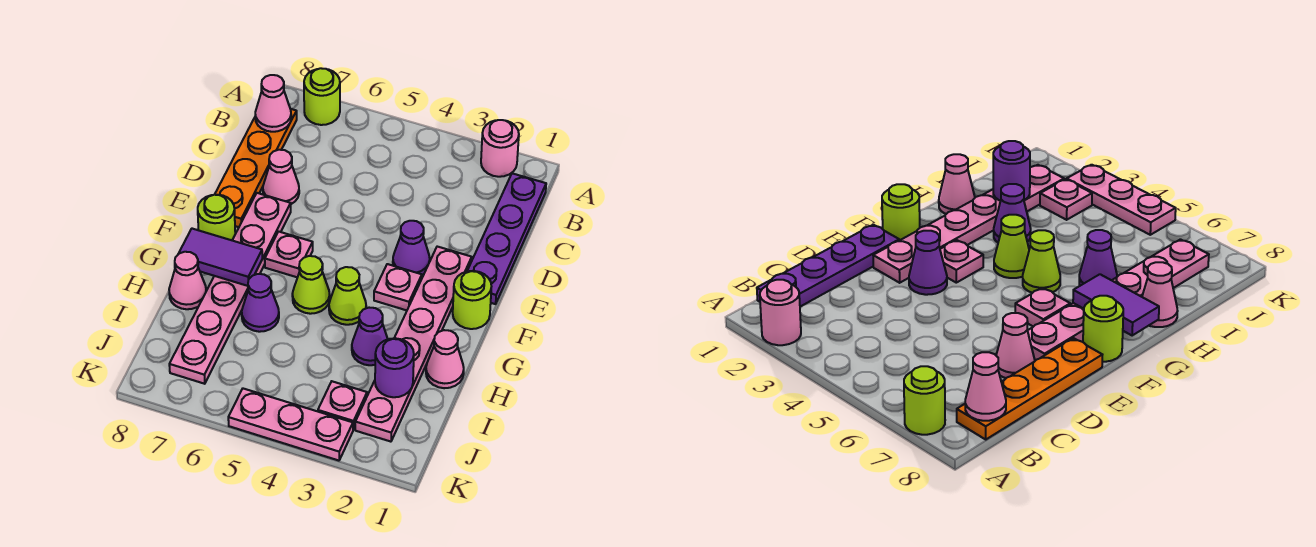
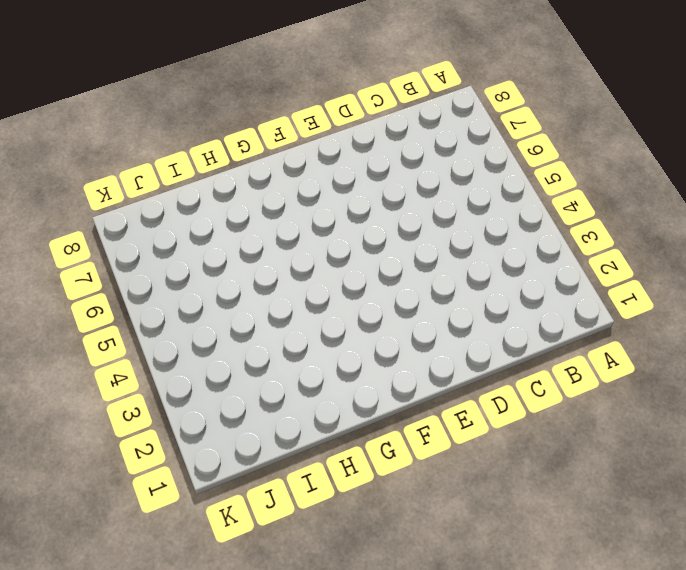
none -> pink 1x1 round brick [481,120,519,177]
none -> lime 1x1 round brick [304,68,340,125]
none -> purple 1x4 plate [467,173,546,304]

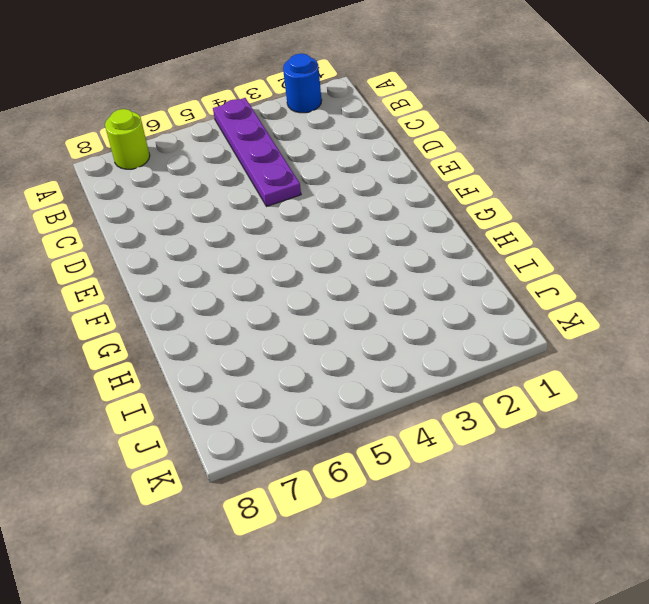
blue 1x1 round brick [283,54,322,113] -> pink 1x1 round brick [481,120,519,177]
purple 1x4 plate [213,98,301,206] -> purple 1x4 plate moved to [467,173,546,304]
none -> orange 1x4 plate [215,109,297,227]
none -> pink 1x1 cone [263,150,299,204]
none -> pink 1x6 plate [355,247,472,442]

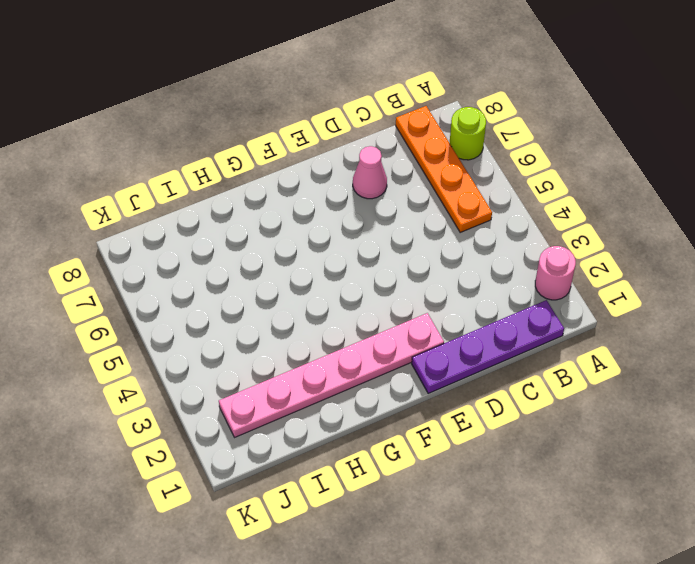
orange 1x4 plate [396,106,492,232] -> orange 1x4 plate turned to [215,109,297,227]
none -> purple 1x1 cone [393,221,430,275]
none -> pink 1x6 plate [169,193,291,384]
none -> lime 1x1 round brick [453,271,492,329]

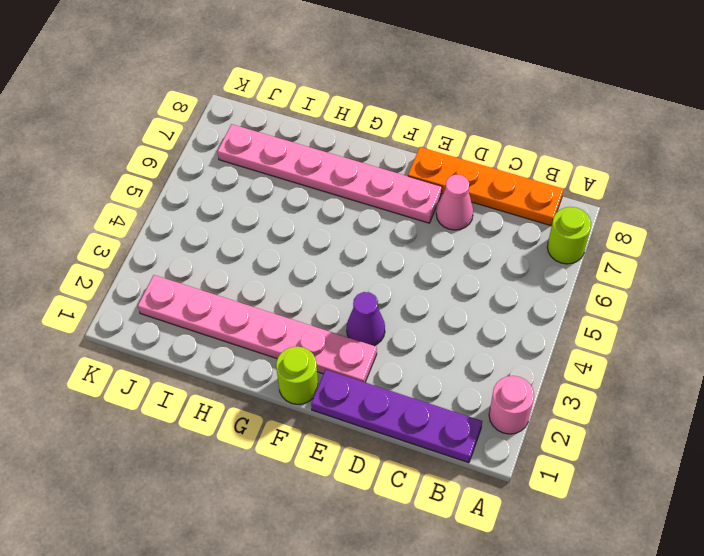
none -> pink 1x1 plate [374,264,422,310]
none -> pink 1x1 plate [265,232,313,277]
none -> lime 1x1 round brick [198,195,235,240]

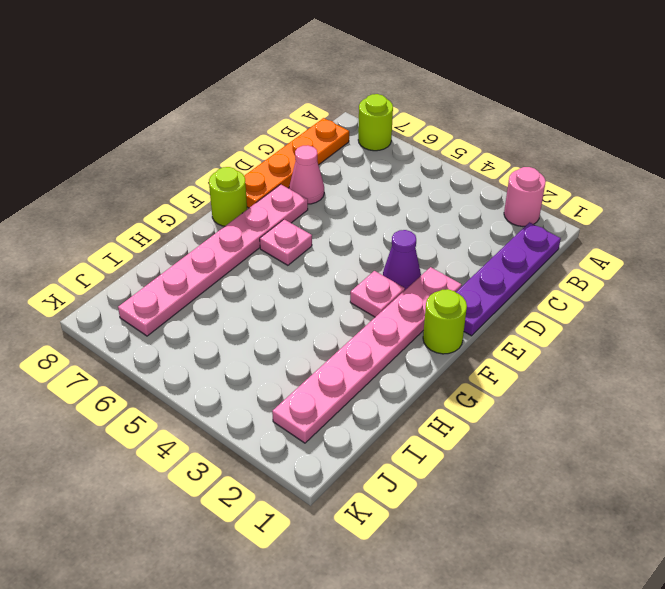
none -> lime 1x1 cone [329,267,366,325]
none -> lime 1x1 cone [292,256,330,314]
none -> pink 1x1 cone [426,330,464,388]

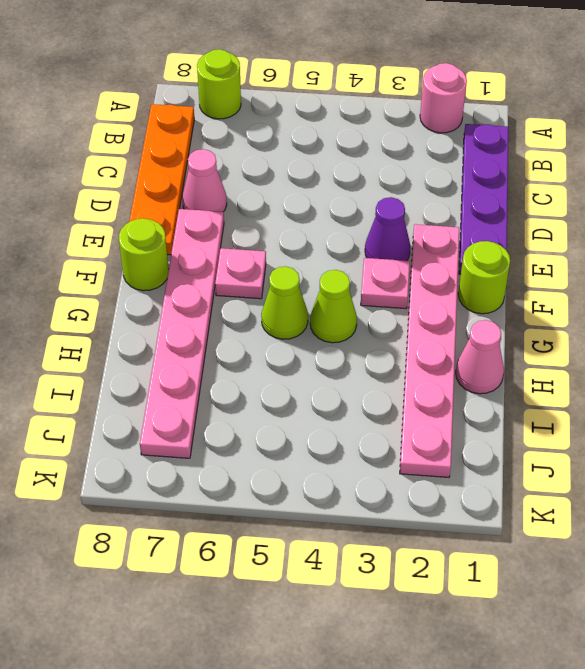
none -> purple 1x1 cone [352,308,388,365]
none -> purple 1x1 cone [242,274,279,332]
none -> pink 1x1 cone [169,252,206,309]

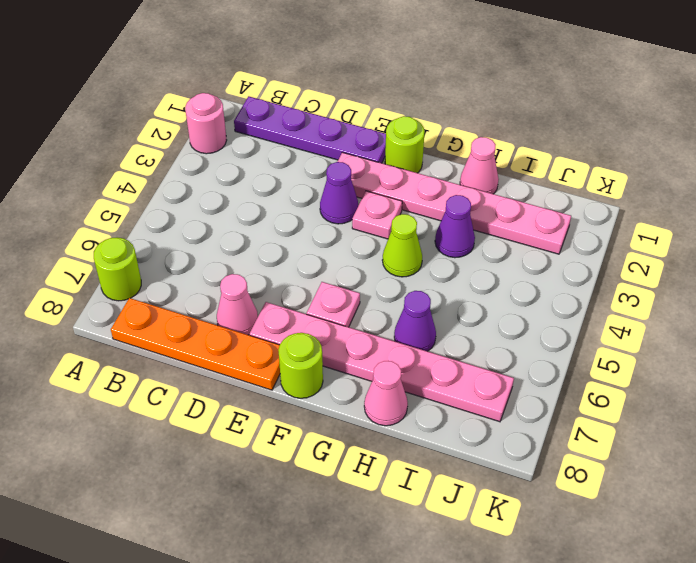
none -> lime 1x1 cone [292,256,330,314]
none -> pink 1x1 plate [318,381,367,430]
none -> pink 1x3 plate [228,389,353,461]

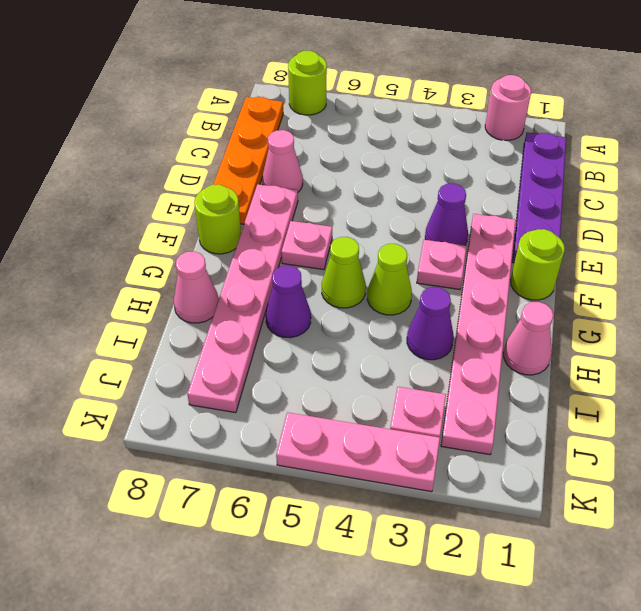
none -> pink 1x1 cone [255,75,291,132]
none -> purple 1x2 tile [179,229,262,286]
none -> purple 1x1 round brick [375,338,414,397]

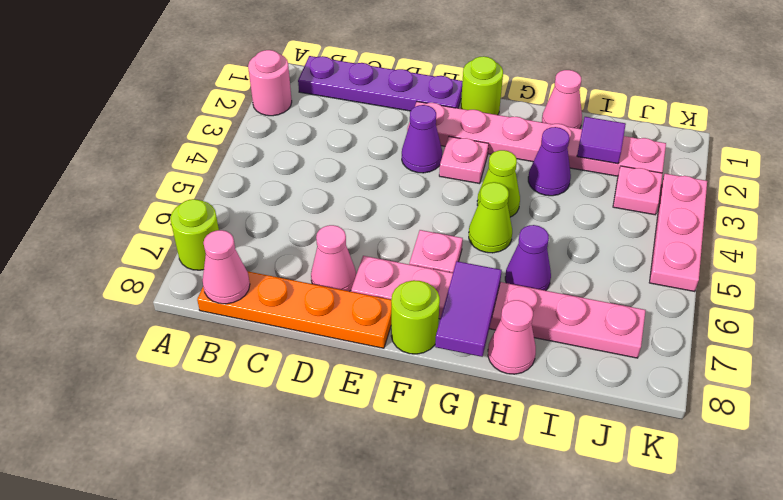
purple 1x1 tile [577,117,626,164] -> purple 1x1 round brick [375,338,414,397]

